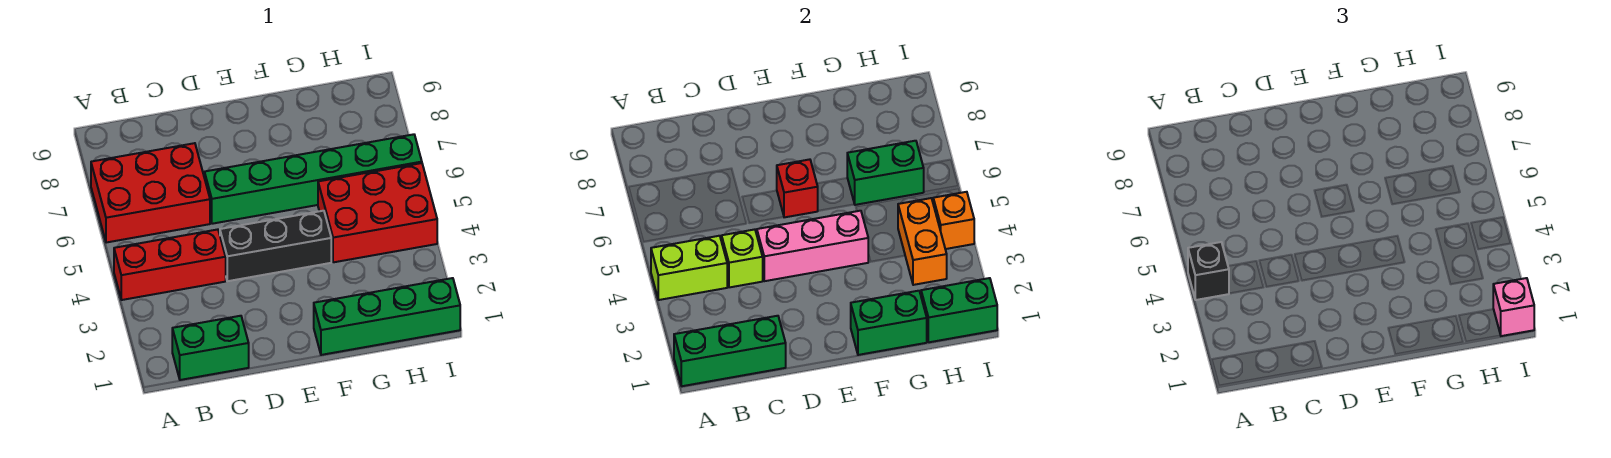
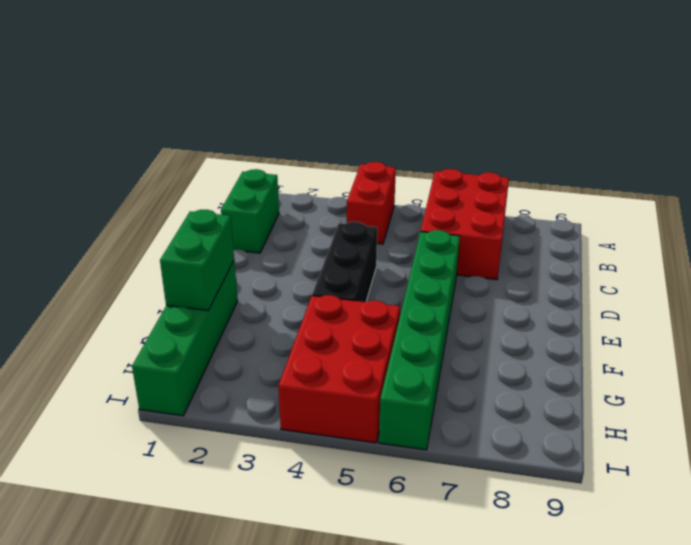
red 1x2 brick [347,162,396,244] -> red 1x3 brick [114,229,226,300]
none -> green 1x3 brick [674,316,786,386]
none -> lime 1x2 brick [651,236,727,300]
none -> lime 1x1 brick [722,229,763,287]

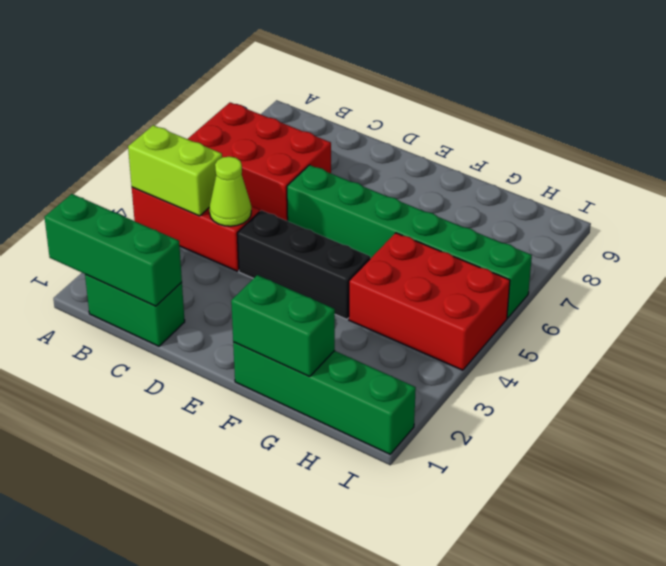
lime 1x1 cone [209,157,251,226] -> lime 1x1 brick [722,229,763,287]
none -> pink 1x3 brick [757,211,868,281]
none -> red 1x1 brick [777,159,818,217]
none -> green 1x2 brick [847,141,924,205]

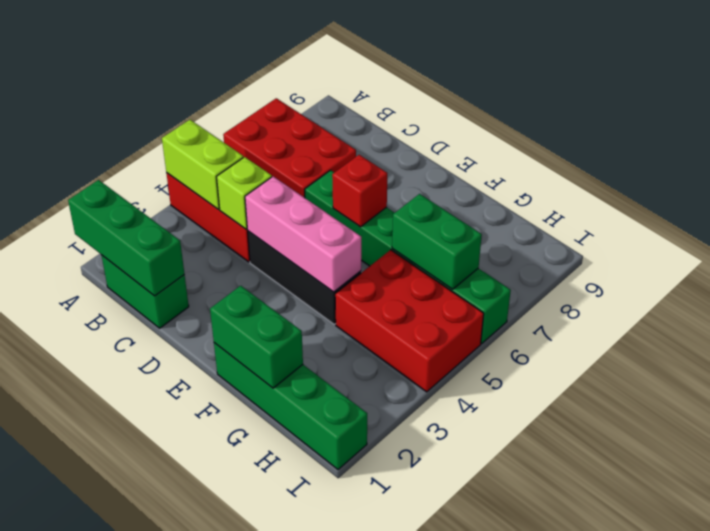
none -> green 1x2 brick [921,278,997,342]
none -> orange 1x2 brick [898,198,947,285]
none -> orange 1x1 brick [933,192,974,249]

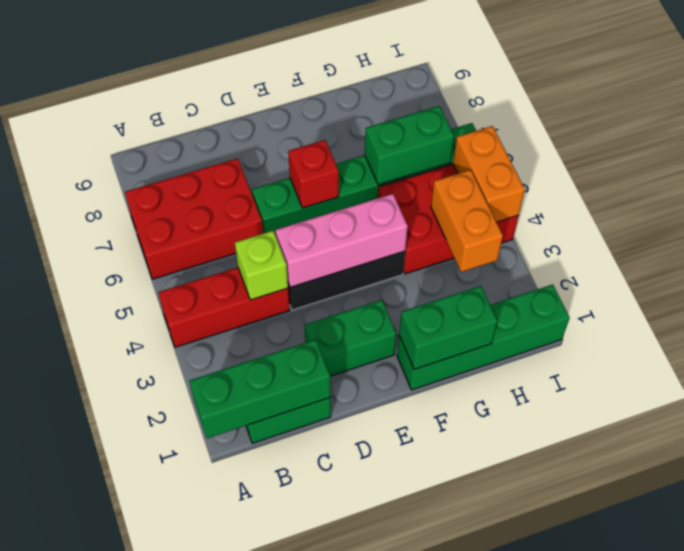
green 1x2 brick [305,300,396,376] -> green 1x2 brick moved to [921,278,997,342]
orange 1x2 brick [453,126,525,222] -> orange 1x1 brick [933,192,974,249]
none -> lime 1x2 brick [651,236,727,300]
none -> black 1x1 brick [1188,242,1229,300]
none -> pink 1x1 brick [1493,278,1534,336]

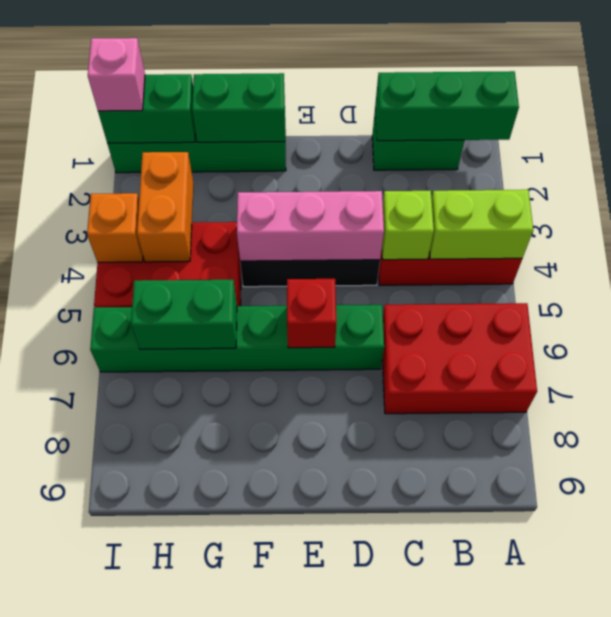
none -> black 1x1 brick [1188,242,1229,300]

